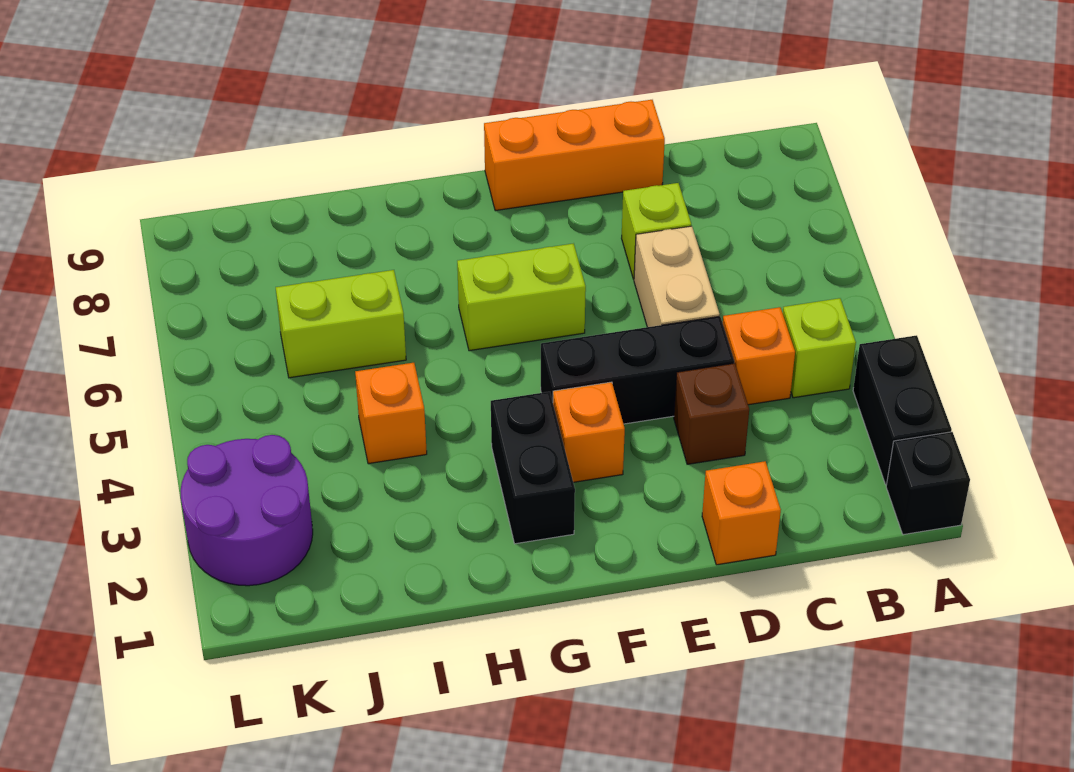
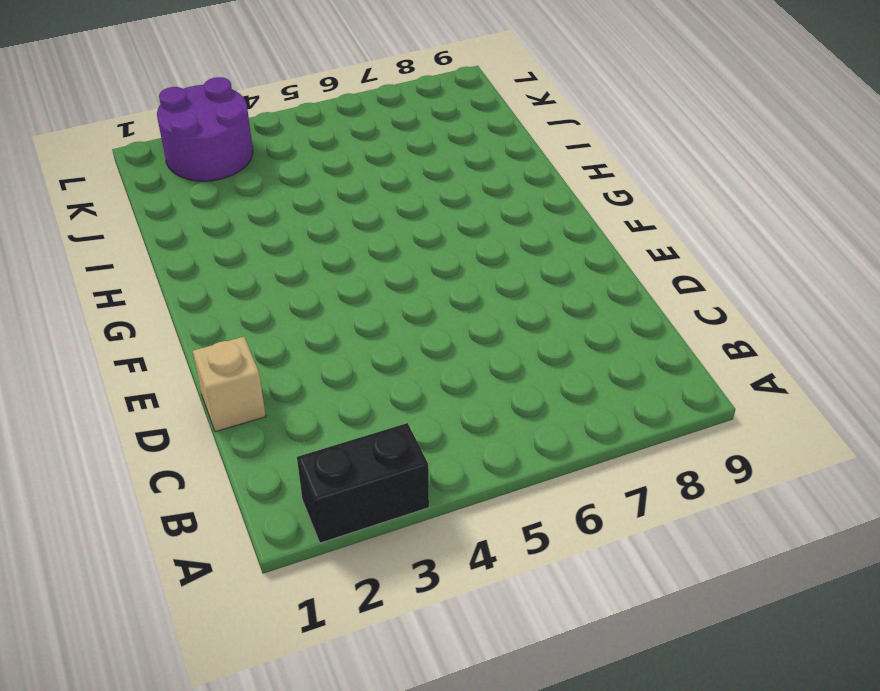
tan 1x1 brick [193,337,266,432] -> orange 1x1 brick [702,461,781,565]
none -> black 1x1 brick [886,432,970,535]
none -> lime 1x1 brick [783,298,856,398]
none -> orange 1x1 brick [723,307,795,405]

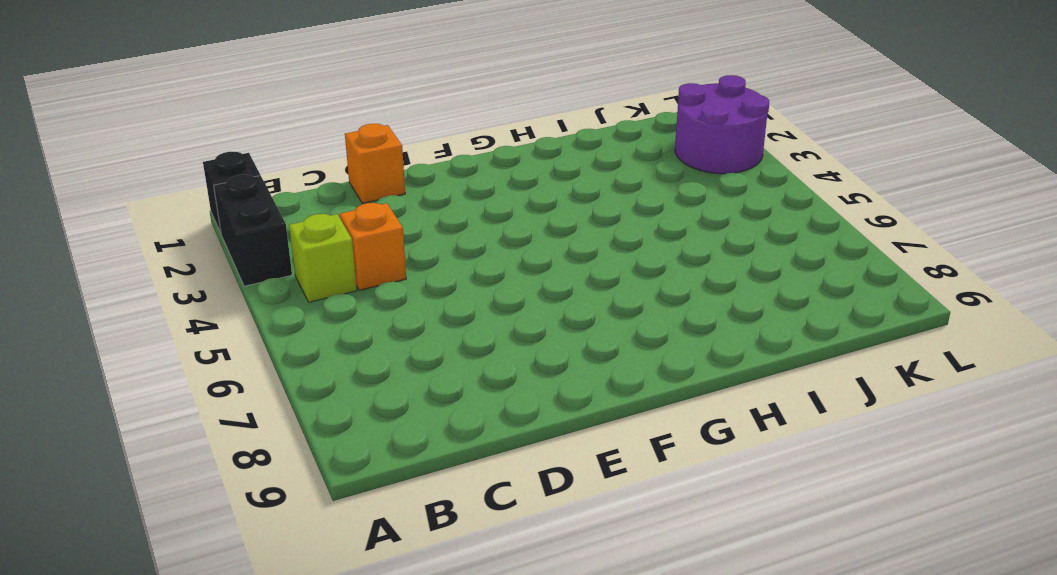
none -> brown 1x1 brick [674,363,749,464]
none -> black 1x3 brick [541,316,734,424]
none -> tan 1x2 brick [634,226,720,327]

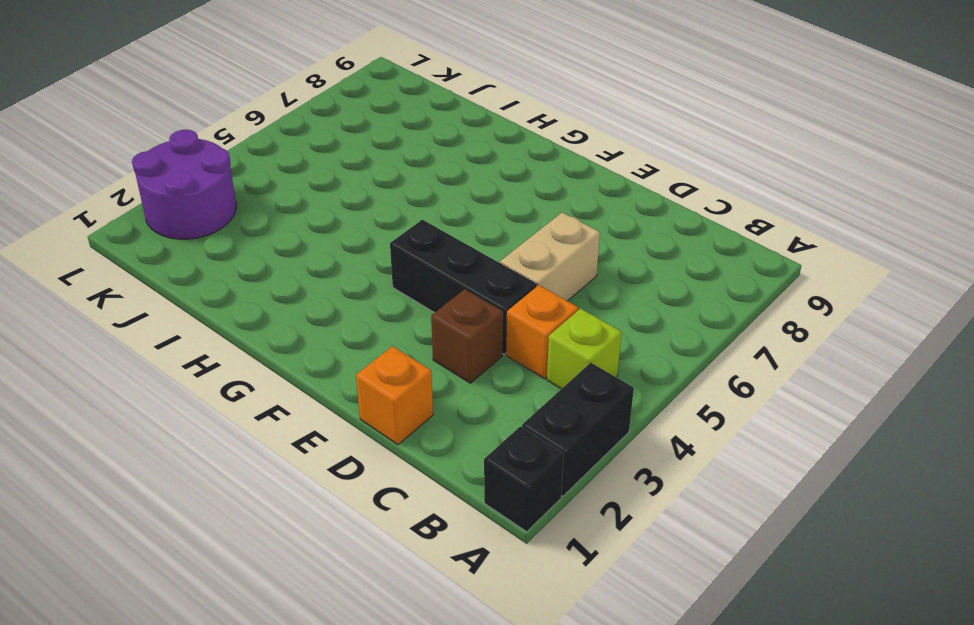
none -> lime 1x1 brick [622,183,691,279]
none -> orange 1x3 brick [484,100,665,211]
none -> orange 1x1 brick [553,382,625,482]

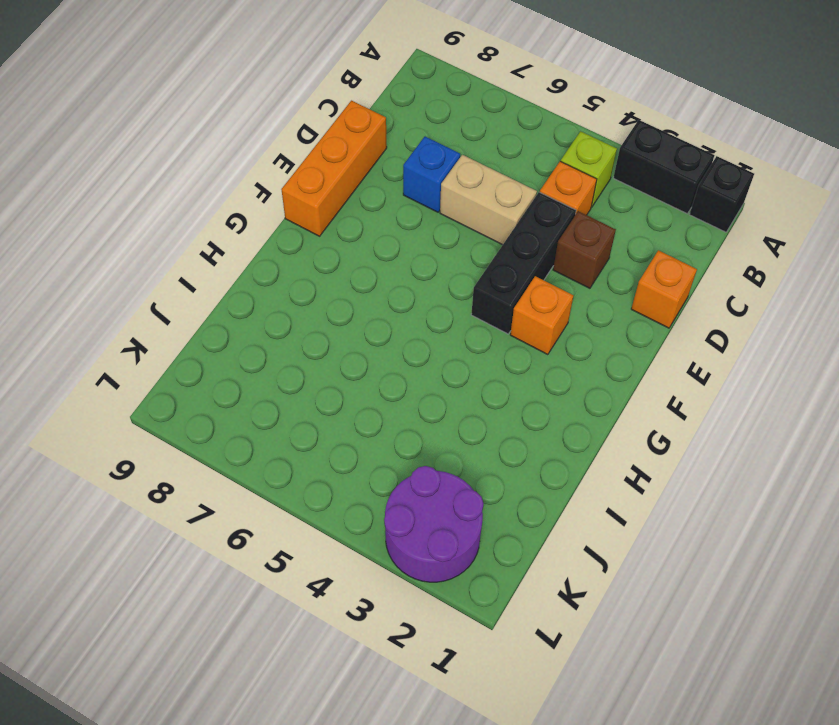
blue 1x1 brick [403,137,460,212] -> lime 1x1 brick [622,183,691,279]
none -> lime 1x2 brick [457,243,586,351]
none -> black 1x2 brick [491,392,575,544]
none -> orange 1x1 brick [355,363,427,464]

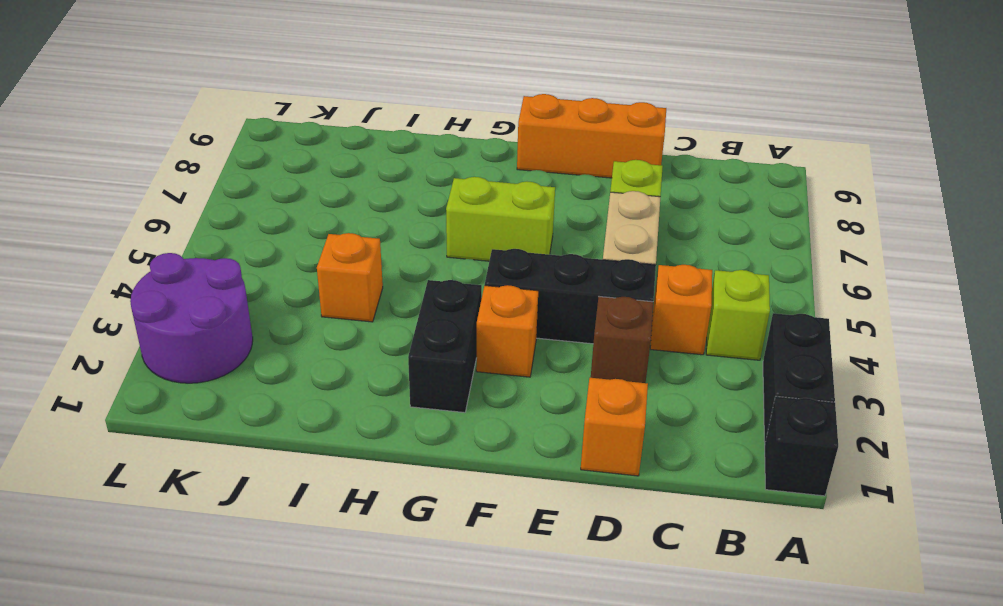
none -> lime 1x2 brick [276,270,406,378]

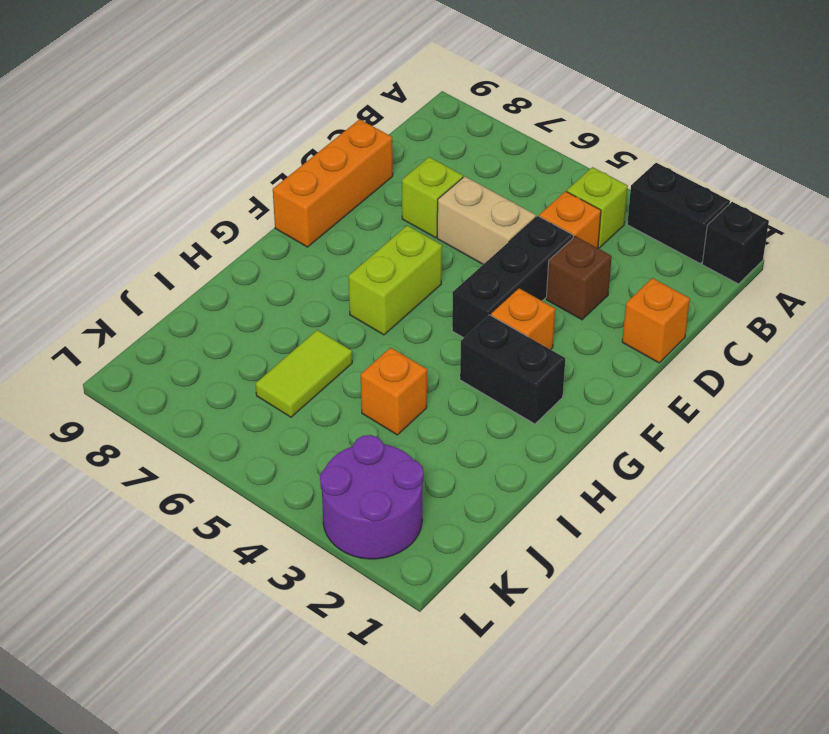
lime 1x2 tile [255,330,352,417] -> lime 1x2 brick [276,270,406,378]

